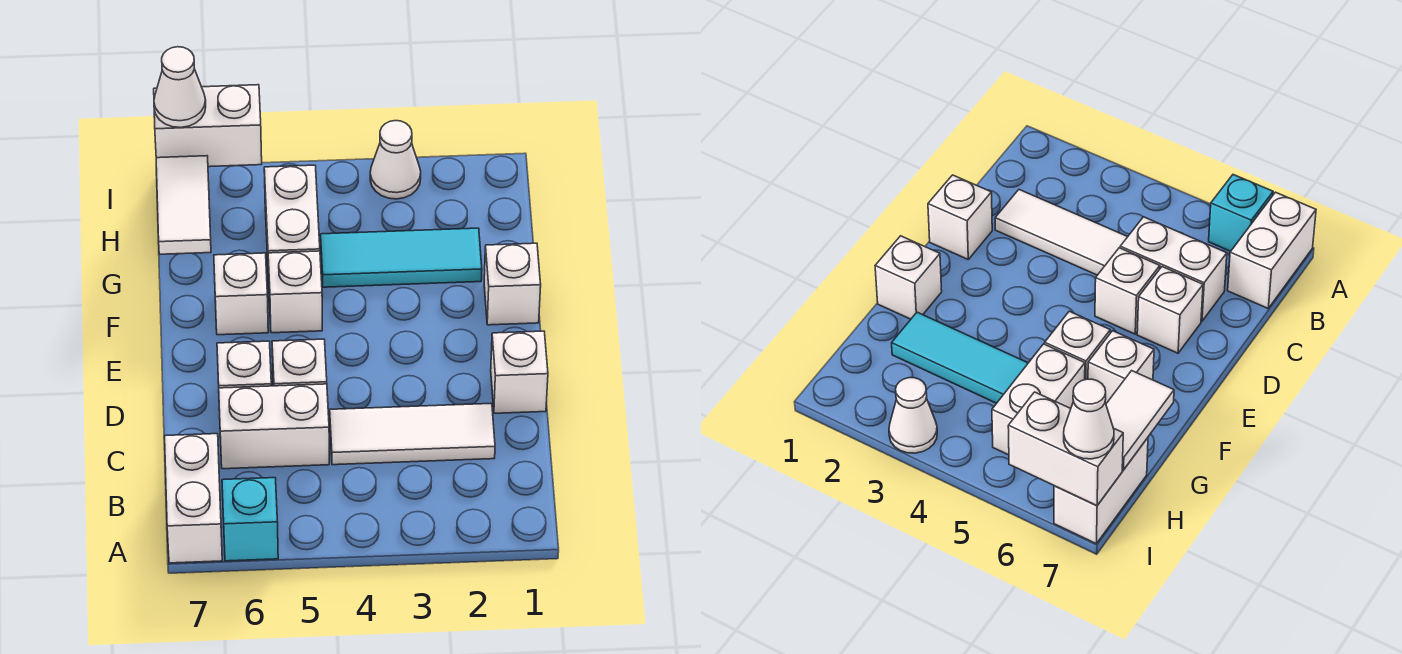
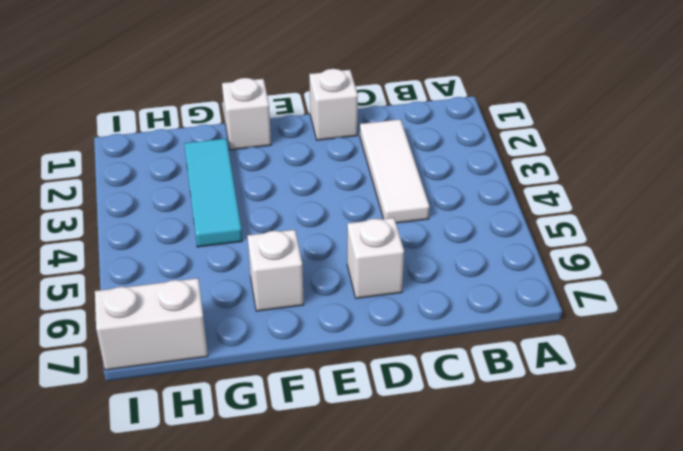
none -> cyan 1x1 brick [222,478,278,561]
none -> white 1x2 brick [165,434,222,563]
none -> white 1x2 brick [219,384,329,469]

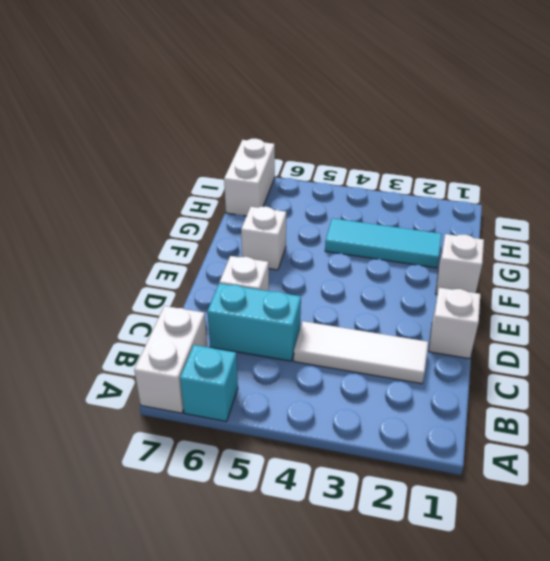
cyan 1x2 brick [207,283,301,361] -> white 1x2 brick [219,384,329,469]
none -> white 1x1 brick [272,339,327,386]
none -> white 1x1 brick [268,251,322,333]
none -> white 1x2 brick [264,165,320,279]

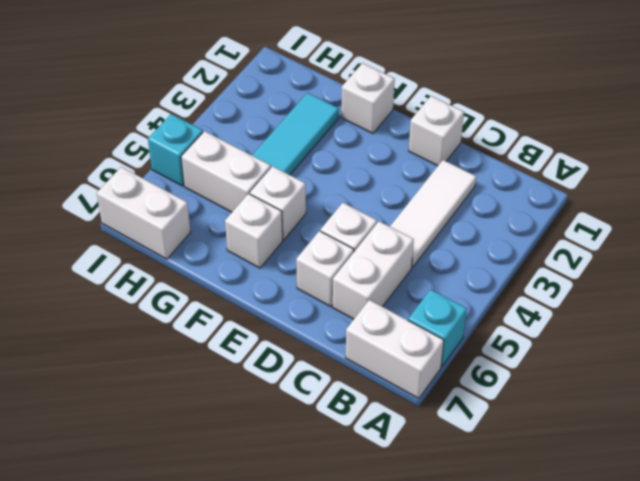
cyan 1x1 brick [148,114,203,186] -> none
none -> white 1x1 cone [370,121,421,199]
none -> white 1x2 tile [156,156,211,254]
none -> white 1x2 brick [154,85,262,167]

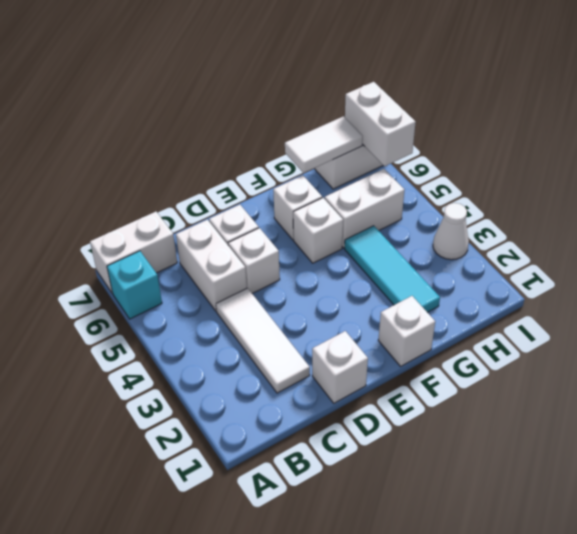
none -> white 1x1 cone [154,47,206,128]

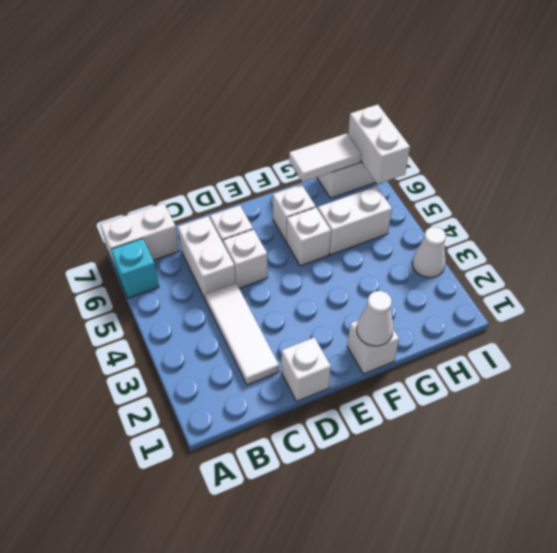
white 1x1 cone [357,291,394,346] -> white 1x1 cone moved to [154,47,206,128]
none -> cyan 1x3 tile [321,228,482,287]

